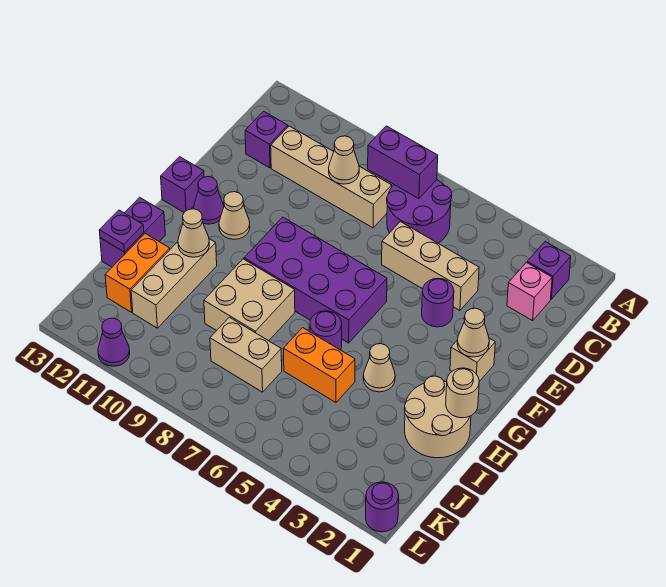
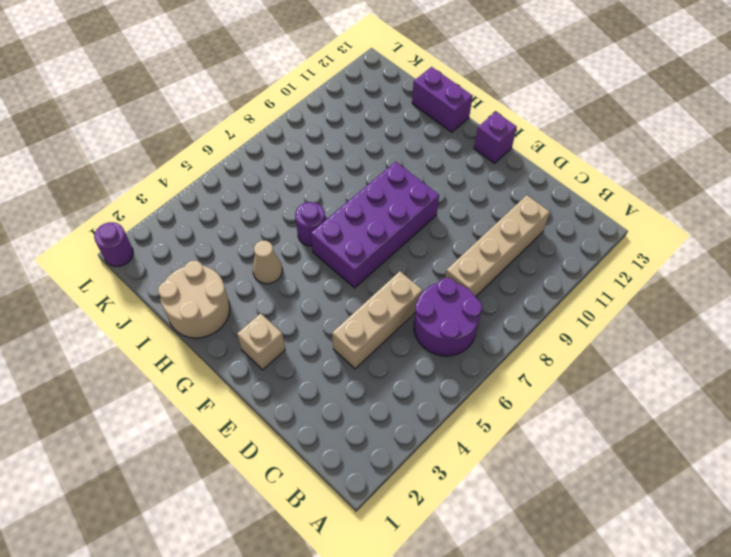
none -> purple 1x1 brick [527,242,571,299]
none -> pink 1x1 brick [507,263,552,321]
none -> purple 1x1 brick [245,111,288,168]

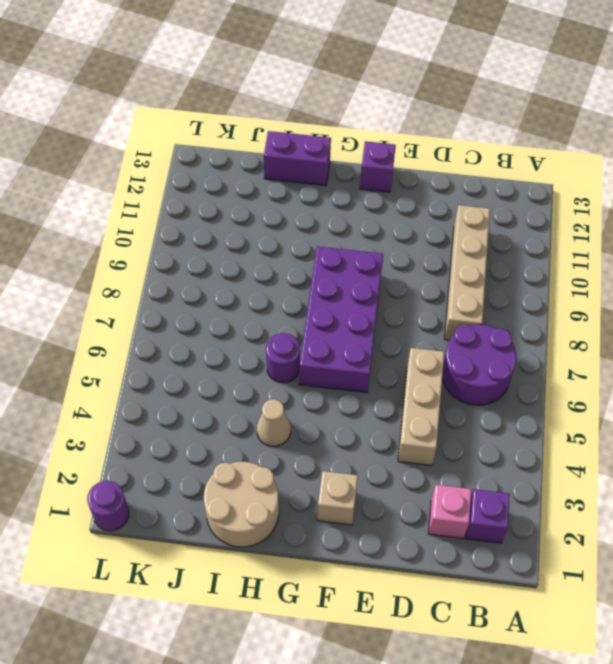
none -> purple 1x1 brick [245,111,288,168]
none -> purple 1x1 round brick [422,278,454,327]
none -> tan 1x1 cone [219,192,250,239]

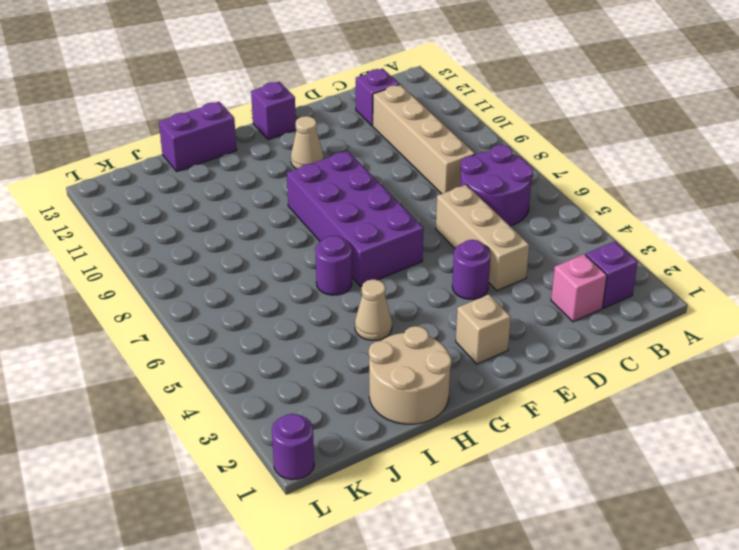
none -> purple 1x1 cone [193,177,224,224]
none -> tan 2x2 brick [204,259,295,341]
none -> tan 1x3 brick [131,239,217,328]

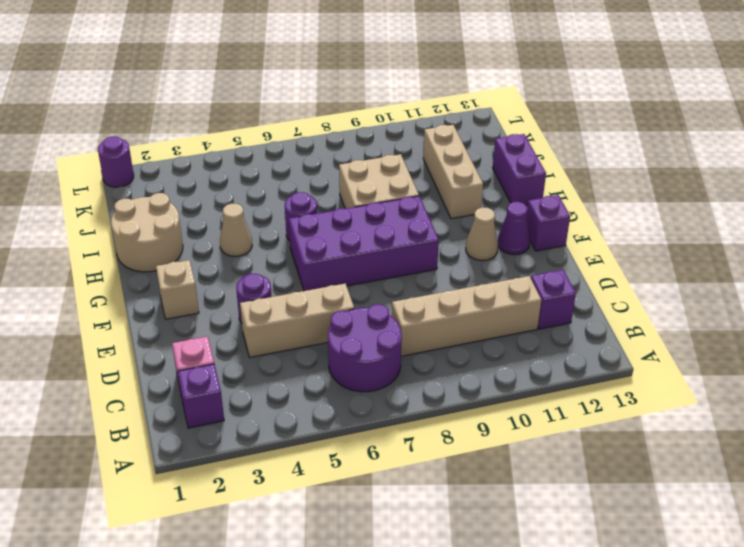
none -> orange 1x2 brick [284,328,355,402]
none -> orange 1x2 brick [105,234,170,312]
none -> tan 1x2 brick [210,317,282,392]

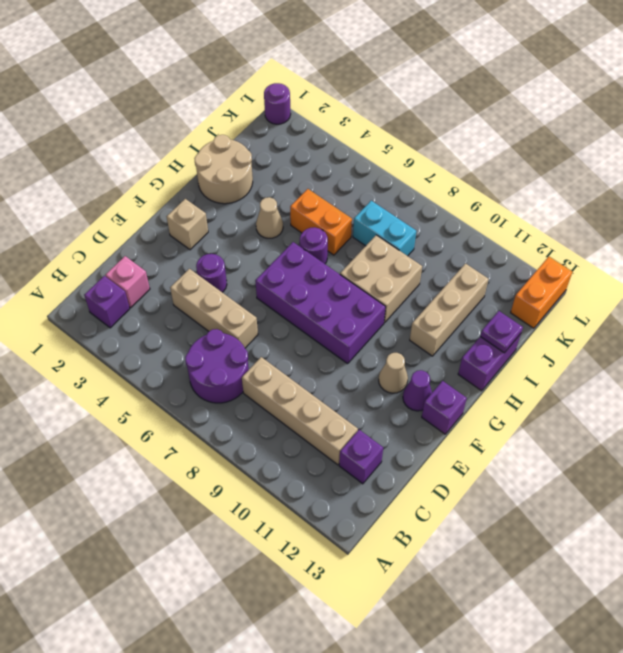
cyan 1x2 brick [353,201,416,256] -> tan 1x2 brick [210,317,282,392]
orange 1x2 brick [511,257,572,328] -> orange 1x2 brick moved to [105,234,170,312]
none -> purple 1x1 cone [98,318,130,366]
none -> purple 1x2 brick [368,126,438,199]
none -> tan 1x1 cone [329,136,359,184]

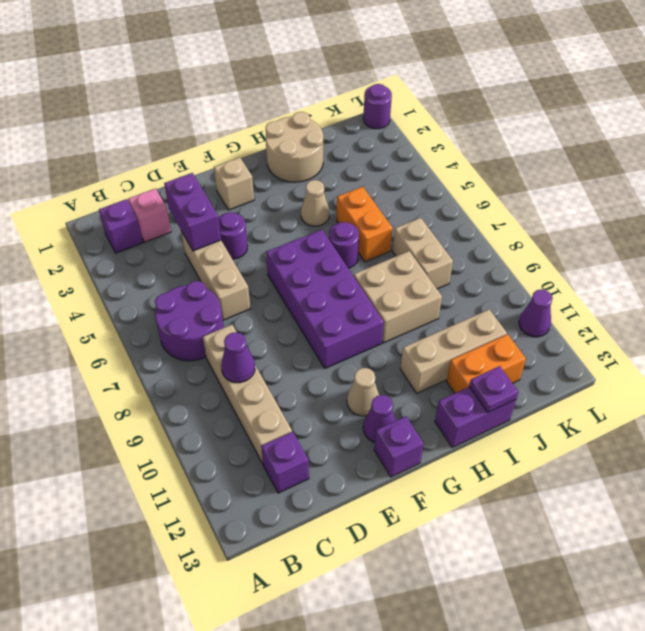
purple 1x1 cone [221,332,255,383] -> tan 1x1 cone [329,136,359,184]
purple 1x2 brick [164,173,221,251] -> purple 1x2 brick moved to [368,126,438,199]
none -> tan 1x1 cone [457,308,489,357]
none -> tan 1x1 round brick [446,368,479,418]
none -> tan 1x1 cone [178,209,209,257]

